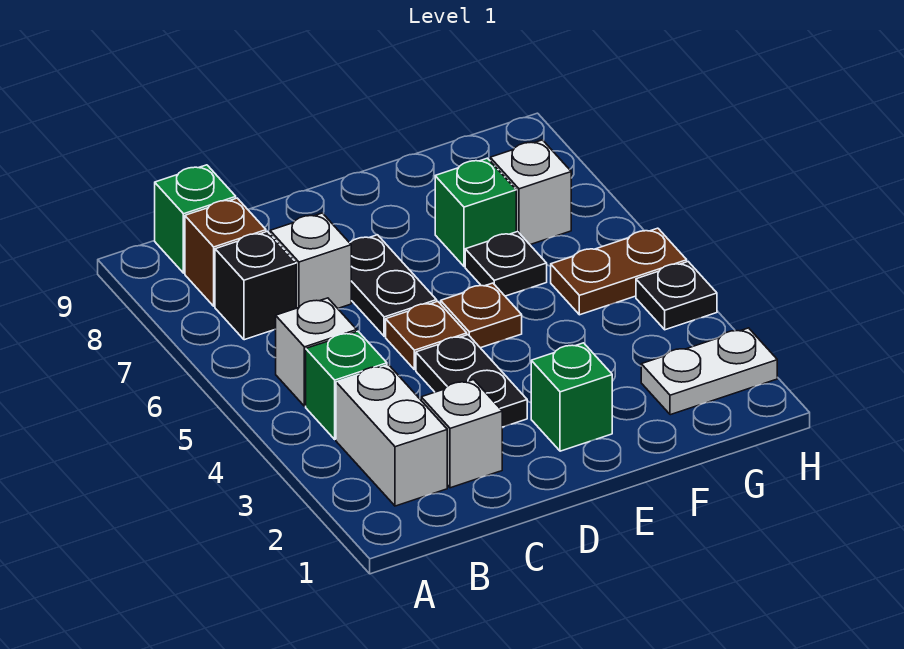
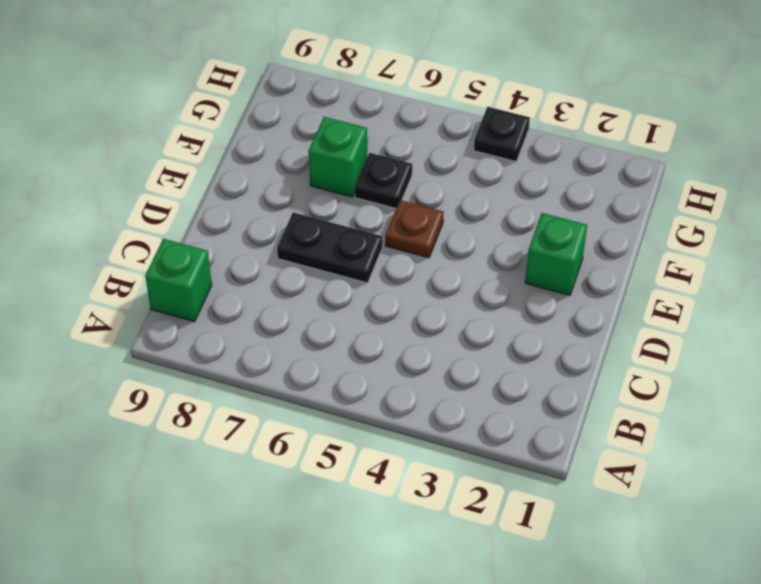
none -> white 1x2 brick [336,365,447,506]
none -> green 1x1 brick [306,331,387,439]
none -> white 1x1 brick [276,298,357,406]

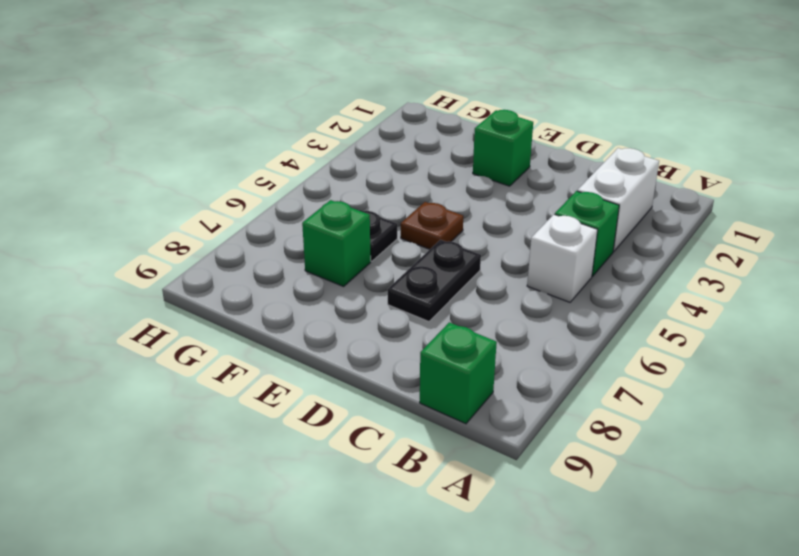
none -> black 1x1 brick [215,231,296,340]
none -> brown 1x1 brick [185,198,266,306]
none -> white 1x1 brick [421,380,502,488]

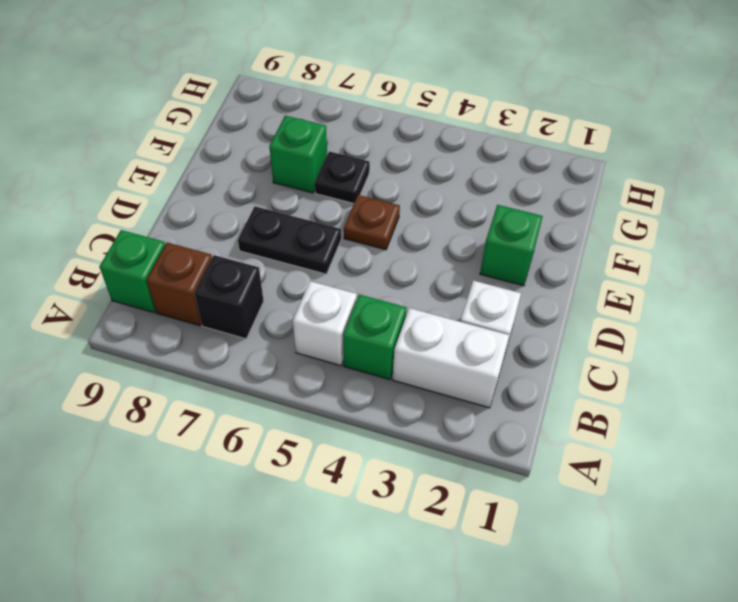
none -> white 1x1 brick [270,213,351,308]
none -> black 1x2 plate [416,335,527,427]
none -> brown 1x1 plate [386,301,467,370]

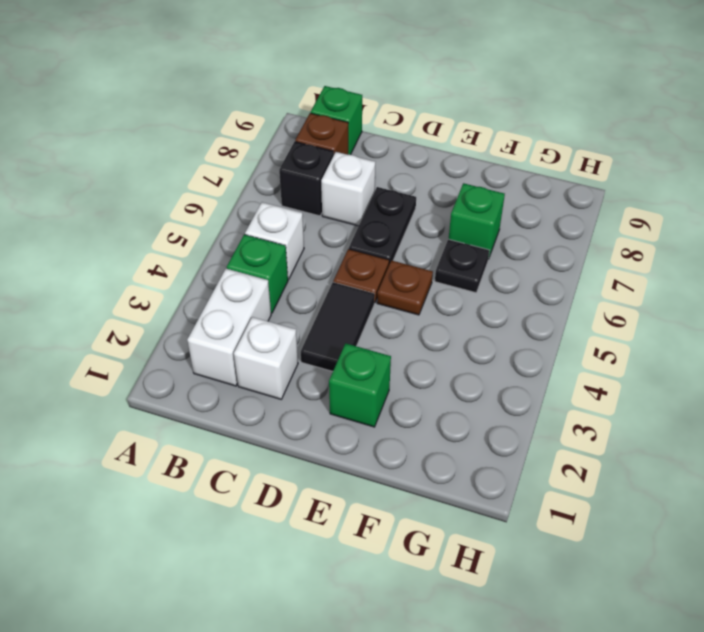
black 1x2 tile [301,282,375,371] -> black 1x2 plate [416,335,527,427]
none -> white 1x2 plate [641,328,777,415]
none -> brown 1x2 plate [551,228,687,315]
none -> white 1x1 brick [490,140,571,245]

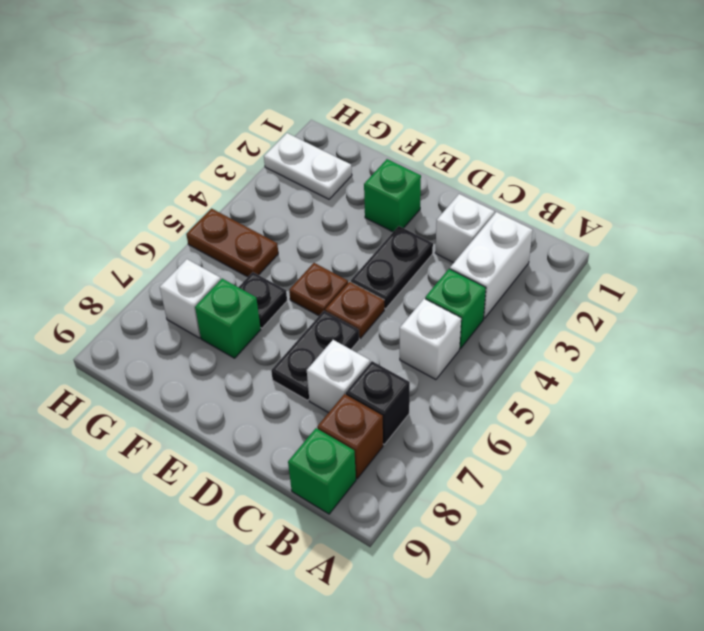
none -> black 1x1 plate [636,262,717,330]

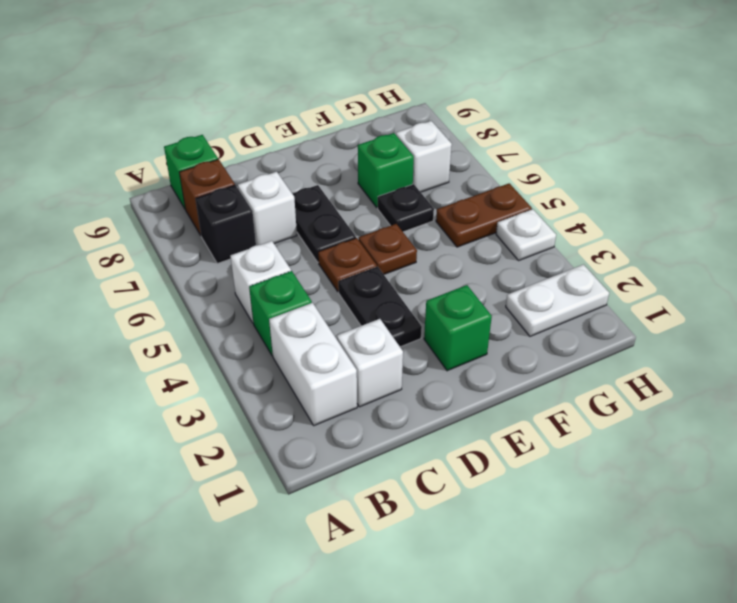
white 1x1 plate [496,209,556,260] -> black 1x1 plate [636,262,717,330]

